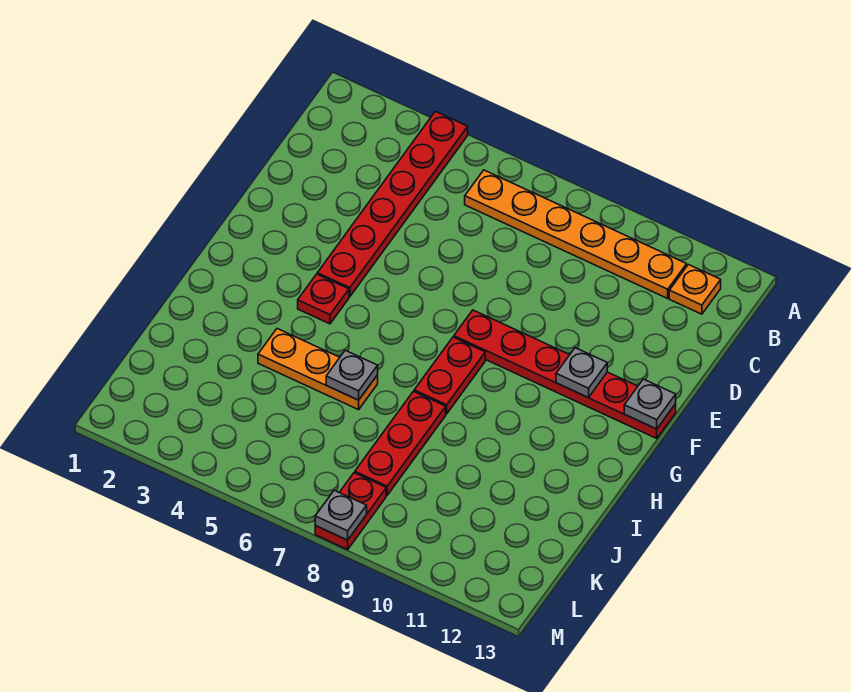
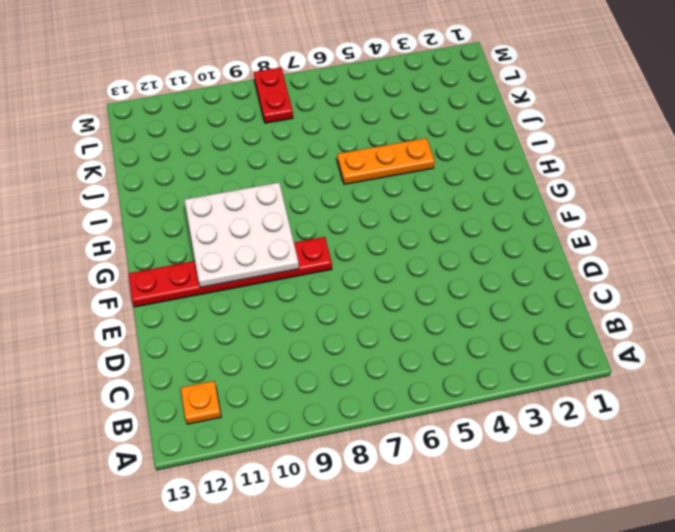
white 3x3 plate [185,183,299,288] -> grey 1x1 plate [556,348,607,397]
none -> red 1x6 plate [317,111,468,297]
none -> orange 1x6 plate [465,170,687,298]
none -> red 1x1 plate [298,274,349,324]

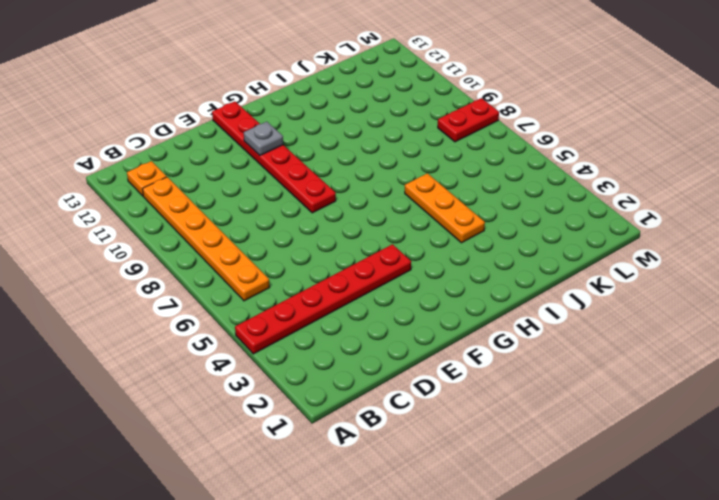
none -> red 1x1 plate [298,274,349,324]
none -> red 1x2 plate [414,337,485,414]
none -> red 1x3 plate [355,391,446,495]

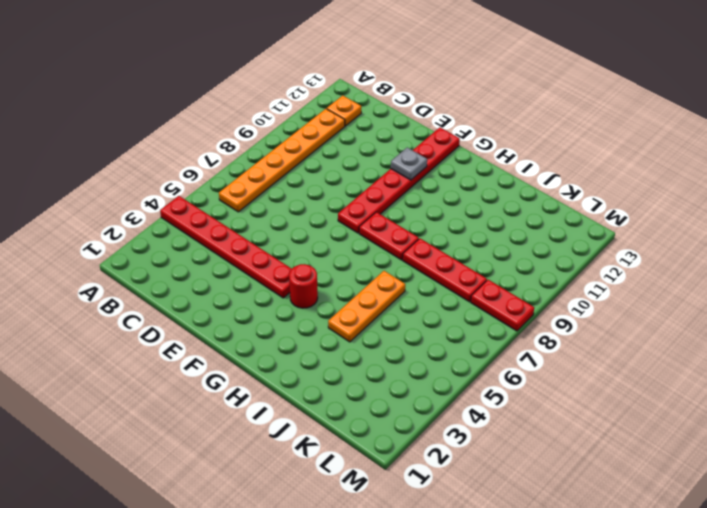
red 1x1 round brick [289,264,318,308] -> red 1x1 plate [298,274,349,324]
none -> grey 1x1 plate [624,379,676,429]
none -> grey 1x1 plate [326,350,378,400]
none -> grey 1x1 plate [315,490,367,540]

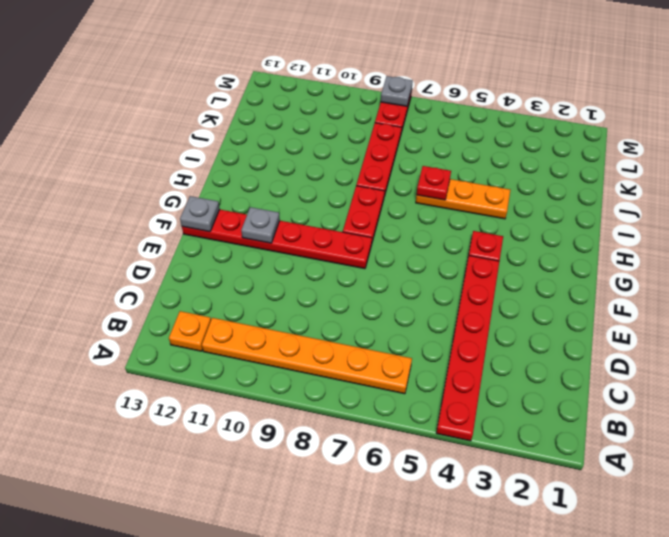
red 1x1 plate [417,166,451,200] -> grey 1x1 plate [326,350,378,400]

